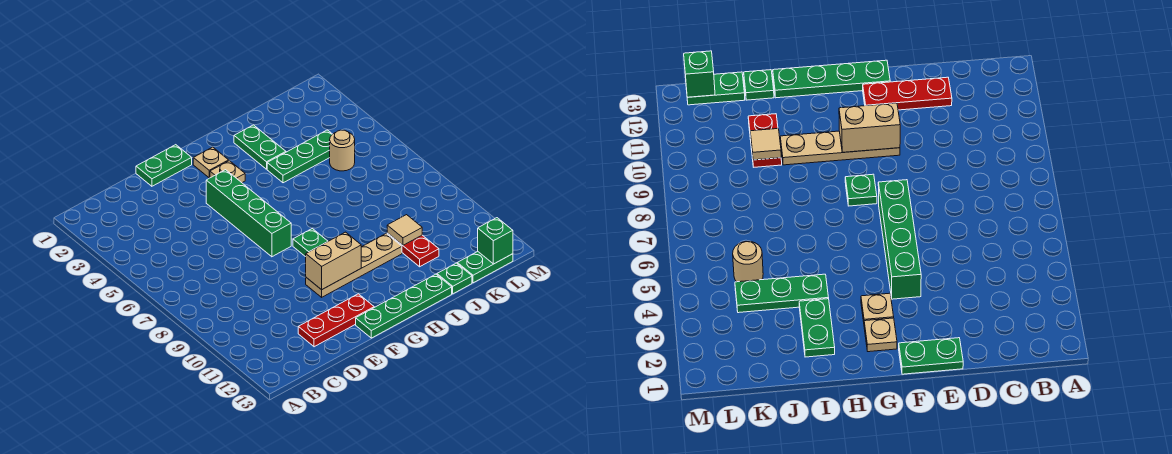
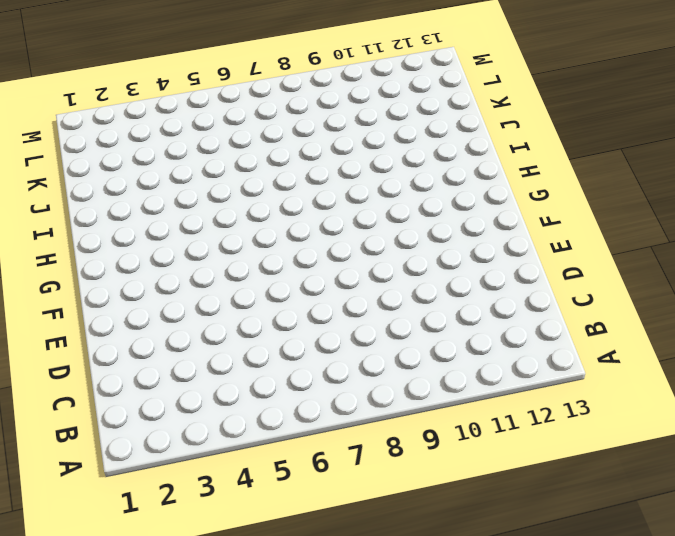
none -> red 1x3 plate [298,294,374,347]
none -> green 1x2 plate [136,145,192,186]
none -> green 1x4 brick [206,170,291,257]

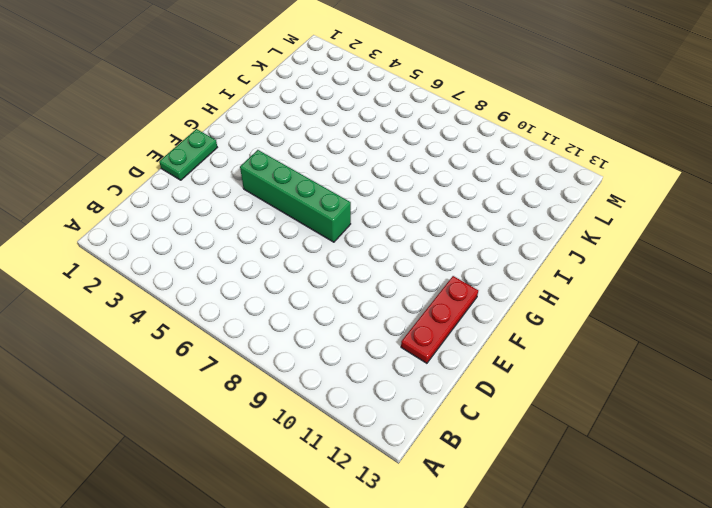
none -> tan 1x4 plate [306,234,402,297]
none -> green 1x4 plate [356,274,452,338]
none -> tan 1x1 plate [193,147,229,178]

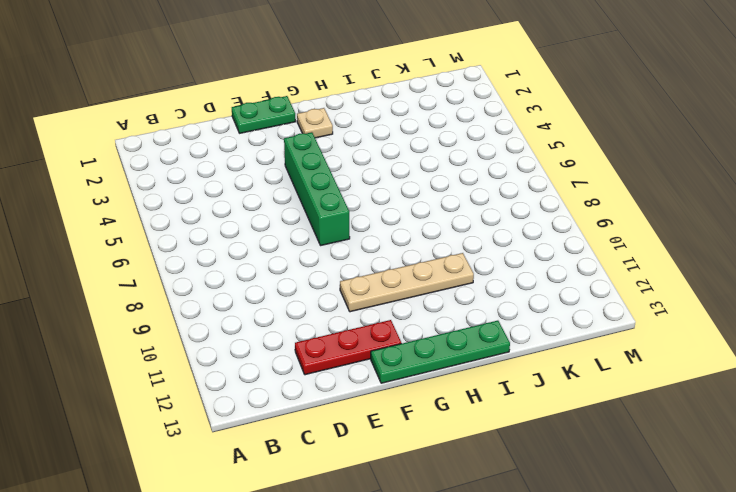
none -> tan 1x1 plate [210,161,245,183]
none -> green 1x1 plate [293,229,328,257]
none -> green 1x2 plate [234,125,286,169]

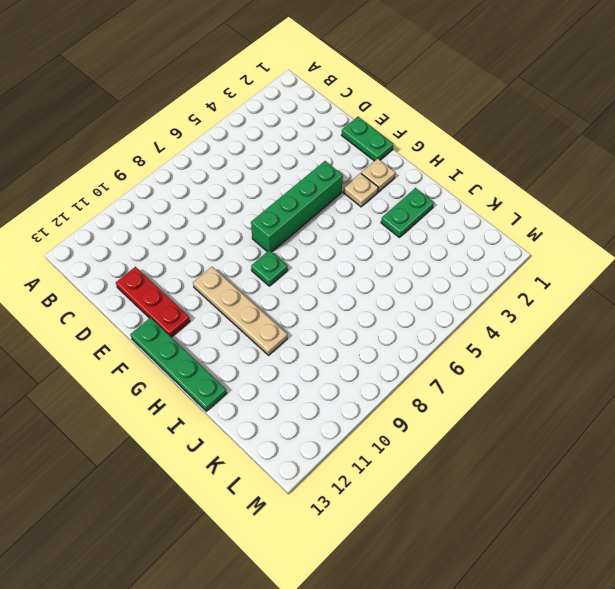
none -> green 1x3 plate [267,130,332,183]
none -> red 1x2 plate [387,233,439,267]
none -> green 1x1 plate [437,263,472,294]

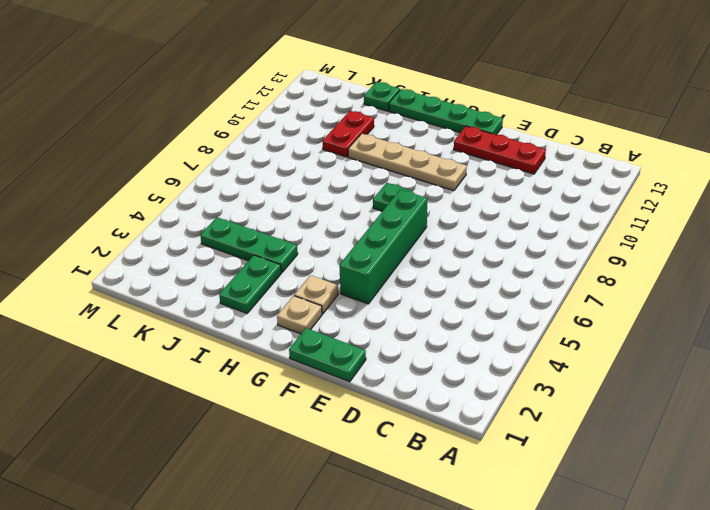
none -> tan 1x1 round brick [330,130,355,171]
none -> green 1x2 plate [457,252,513,283]
none -> tan 1x2 brick [306,232,361,290]

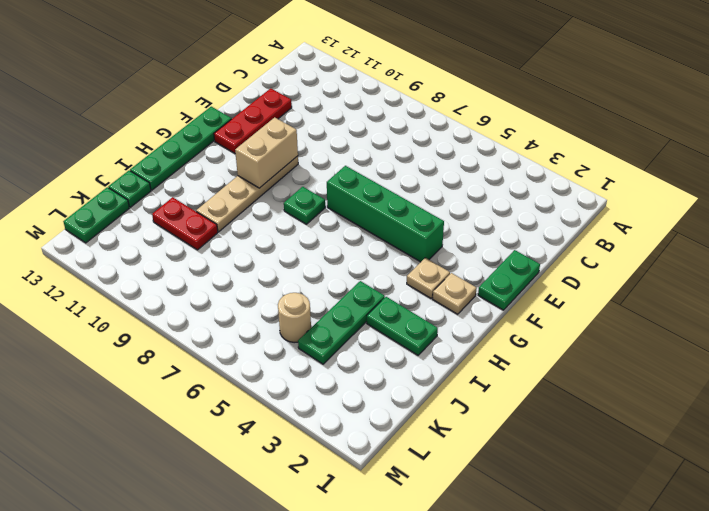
none -> tan 1x1 tile [387,215,422,245]
none -> green 1x1 brick [478,218,513,264]

